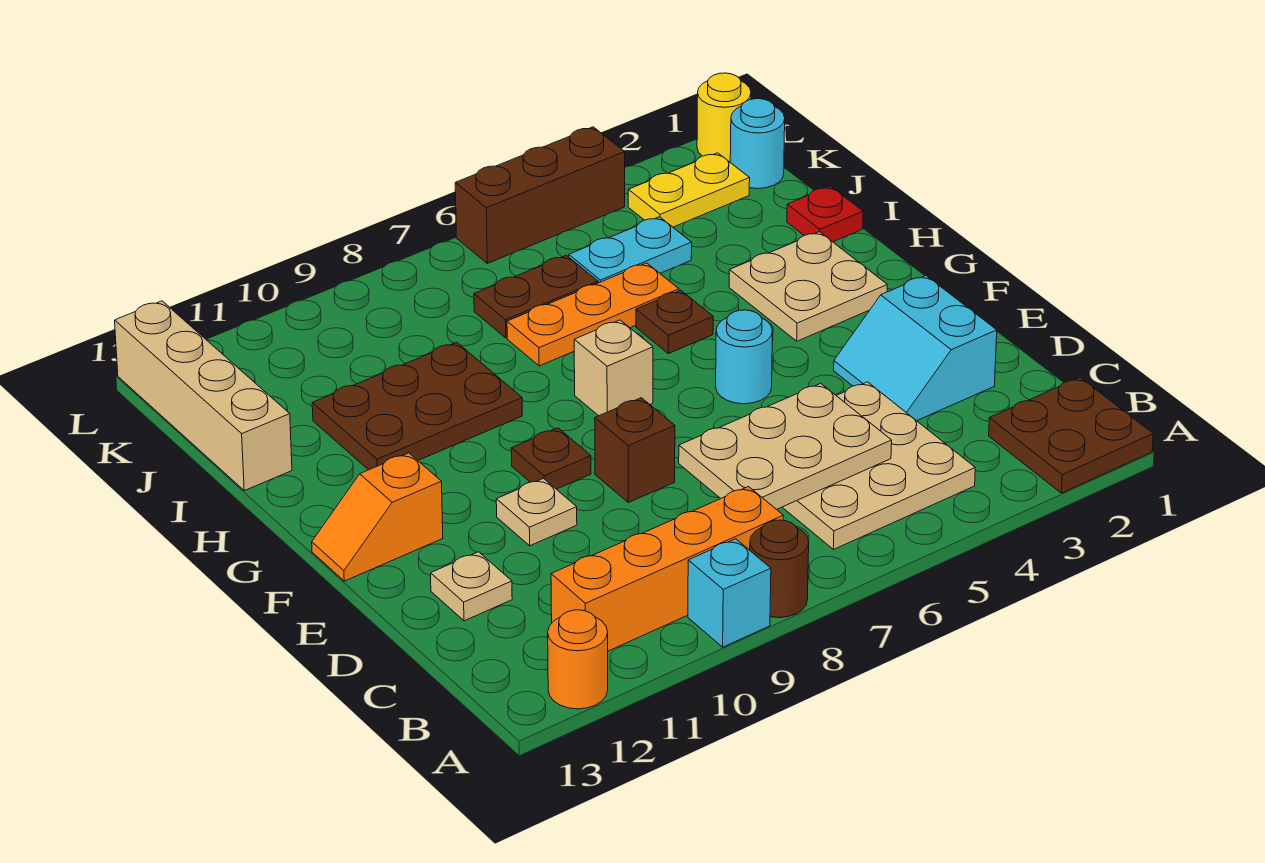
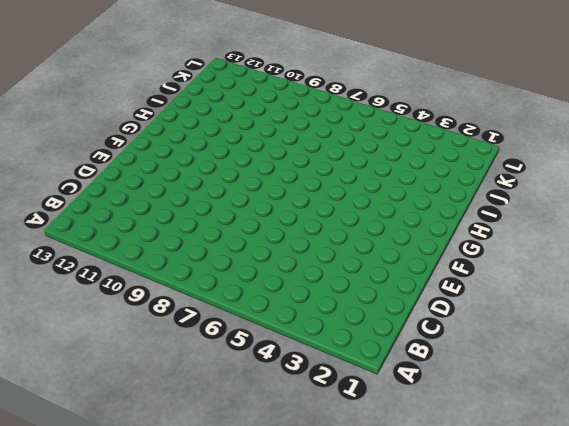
none -> brown 2x2 plate [989,378,1153,493]
none -> brown 1x1 round brick [750,520,809,618]
none -> cyan 1x1 brick [688,539,771,647]

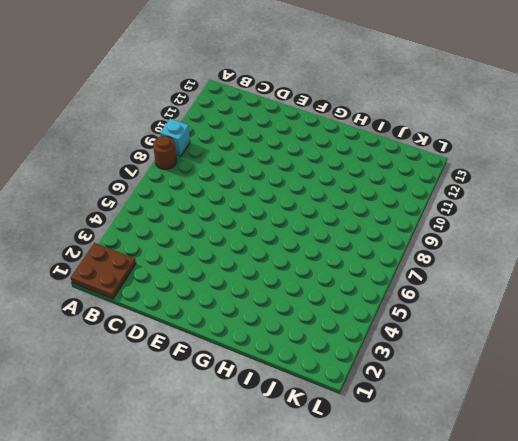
none -> orange 1x1 round brick [548,610,608,709]
none -> tan 3x3 plate [782,382,975,550]
none -> orange 1x4 brick [551,487,783,651]

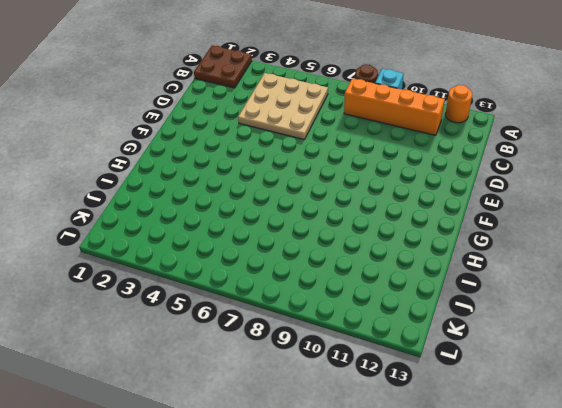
none -> cyan 2x2 slope [834,276,997,421]
none -> tan 1x1 plate [431,552,512,621]
none -> brown 1x1 brick [595,398,675,503]

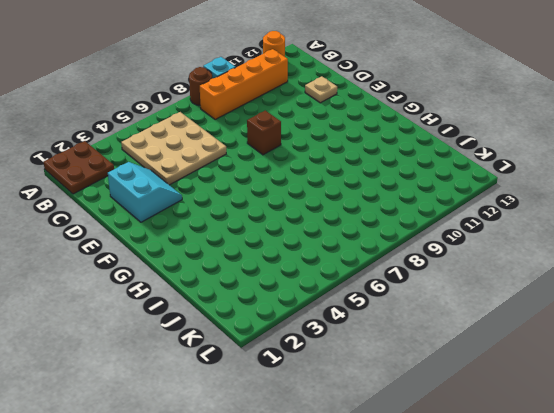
none -> tan 1x1 plate [496,478,577,546]
none -> cyan 1x1 round brick [716,310,772,404]
none -> brown 1x1 plate [511,428,591,489]

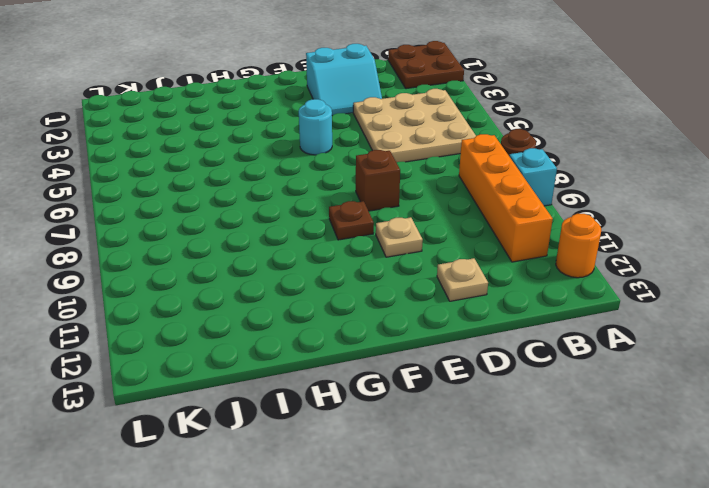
none -> orange 1x2 slope [312,453,443,581]
none -> tan 2x2 plate [729,232,887,341]
none -> tan 1x1 brick [574,320,653,416]

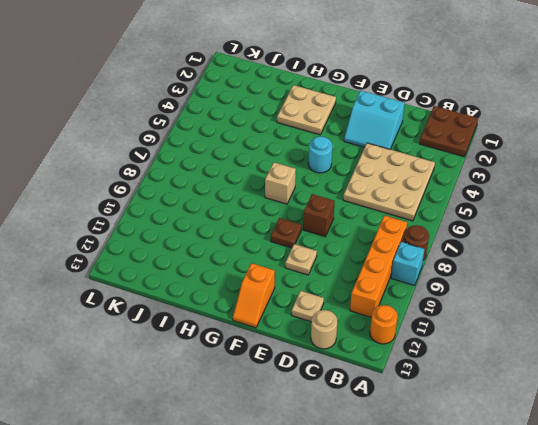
tan 1x1 round brick [311,310,337,349] -> none
none -> brown 1x1 plate [636,290,713,354]
none -> brown 2x3 plate [312,342,522,470]
none -> red 1x1 plate [787,186,863,242]

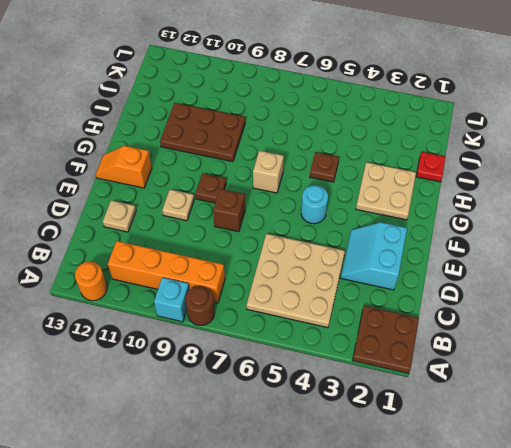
none -> orange 1x3 plate [507,263,679,366]
none -> tan 1x4 brick [115,301,292,491]
none -> cyan 1x2 plate [569,217,692,283]

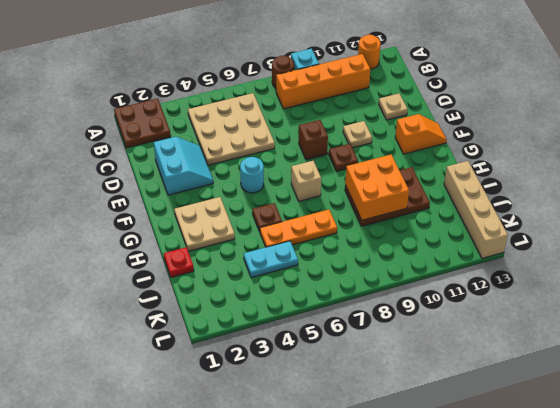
orange 2x2 brick [345,155,409,220] -> none
none -> brown 1x2 plate [474,255,598,338]
none -> cyan 1x1 round brick [730,99,785,189]
none -> yellow 1x2 plate [628,153,750,227]

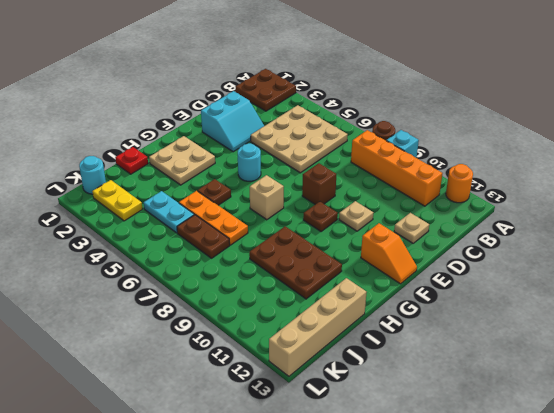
none -> yellow 1x1 round brick [697,73,751,162]
none -> brown 1x3 brick [455,127,625,263]
none -> tan 2x3 plate [679,383,892,509]

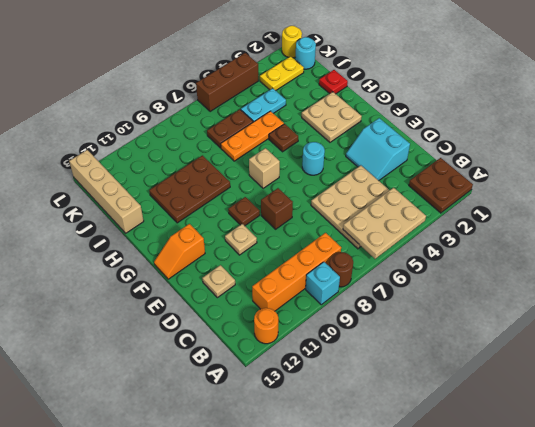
tan 2x3 plate [343,188,426,259] -> tan 2x3 plate moved to [679,383,892,509]

